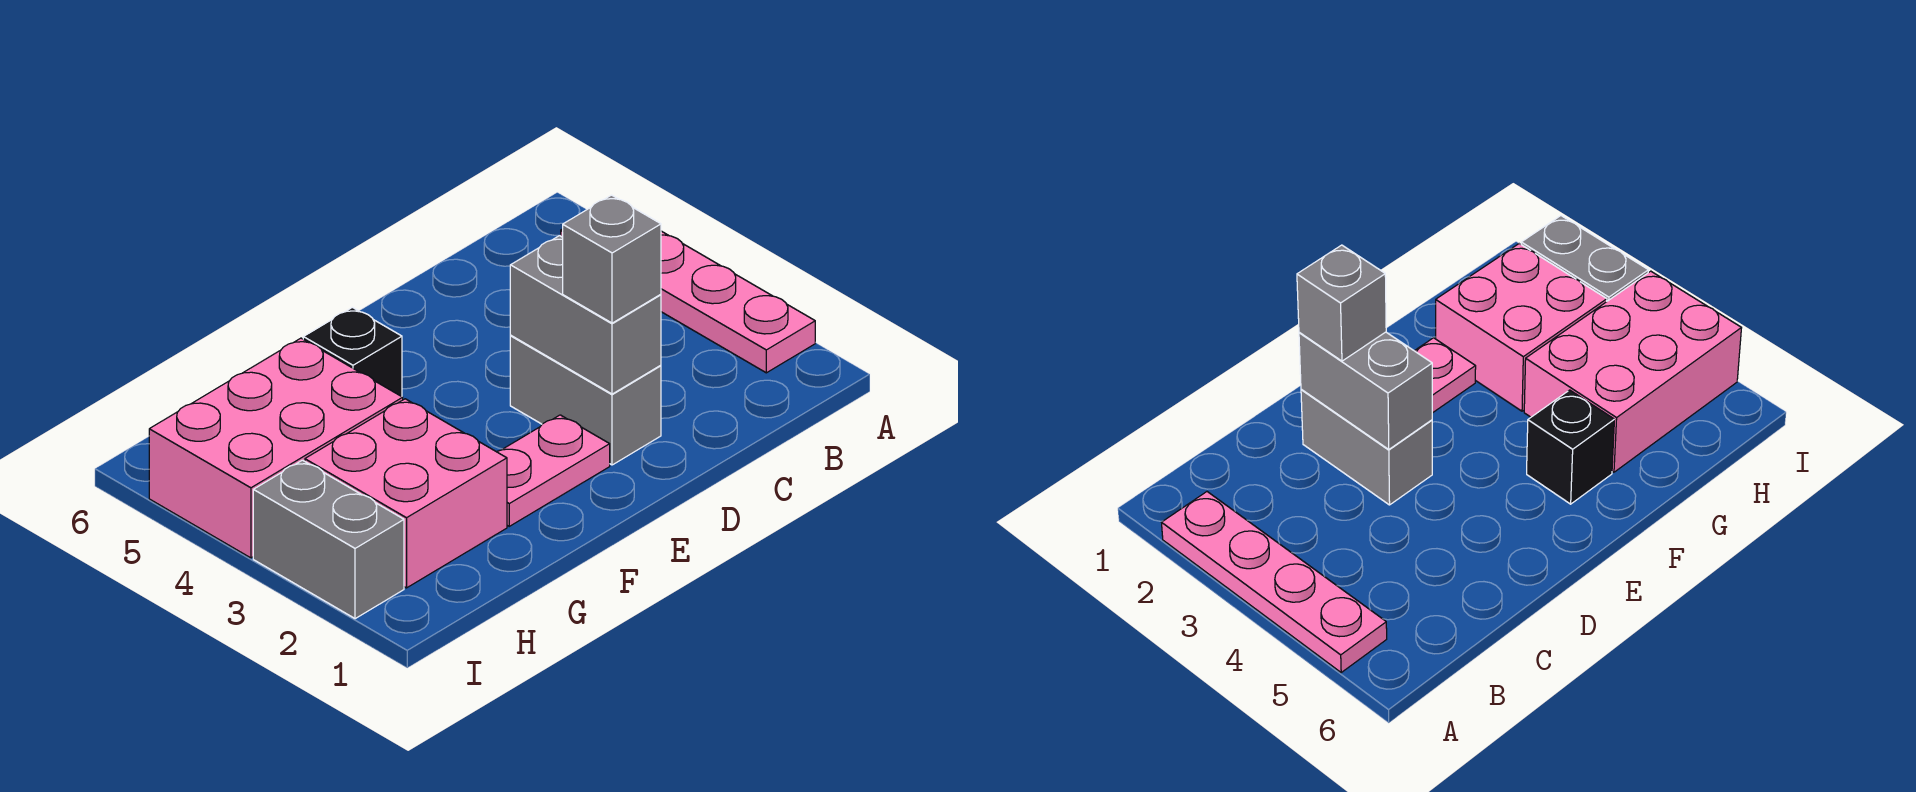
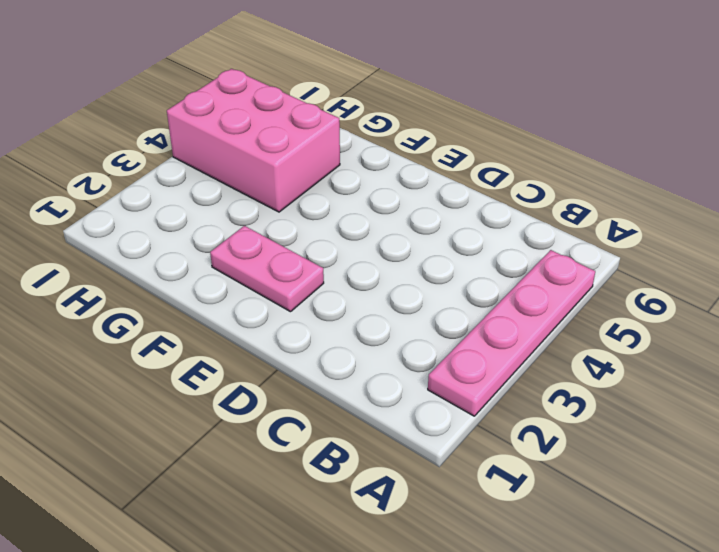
none -> grey 1x2 brick [510,336,661,465]
none -> black 1x1 brick [303,307,402,397]

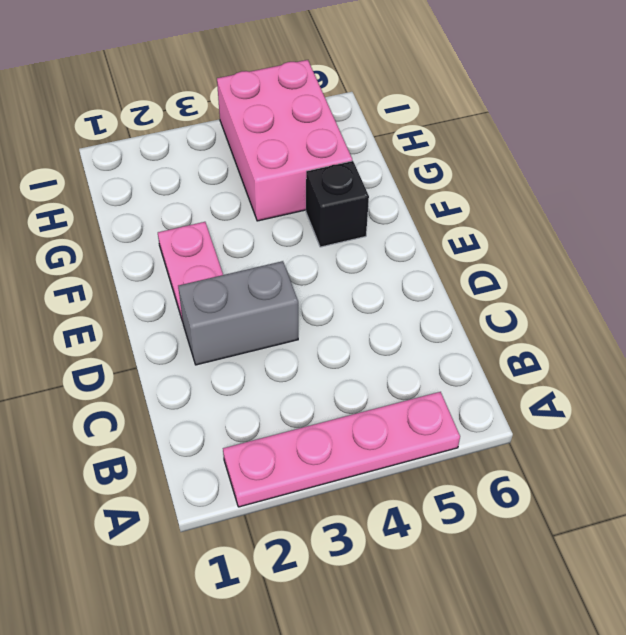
none -> pink 2x2 brick [305,399,507,588]
none -> grey 1x2 brick [253,460,404,619]

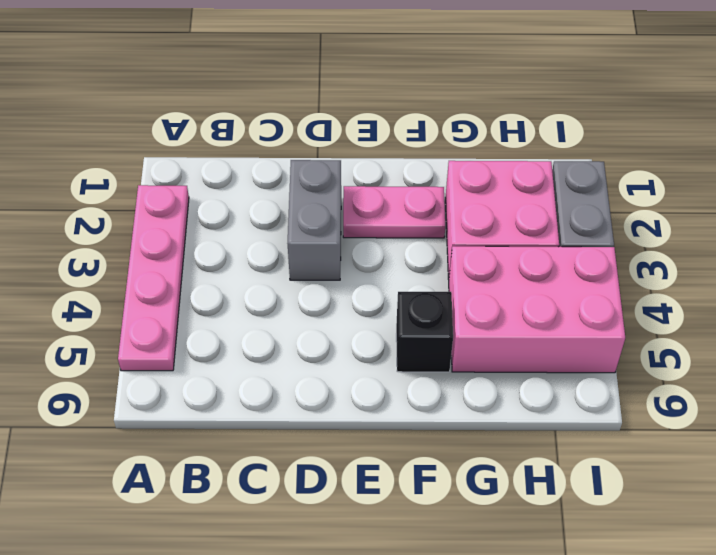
none -> grey 1x2 brick [510,236,661,394]
none -> grey 1x1 brick [563,195,661,323]

